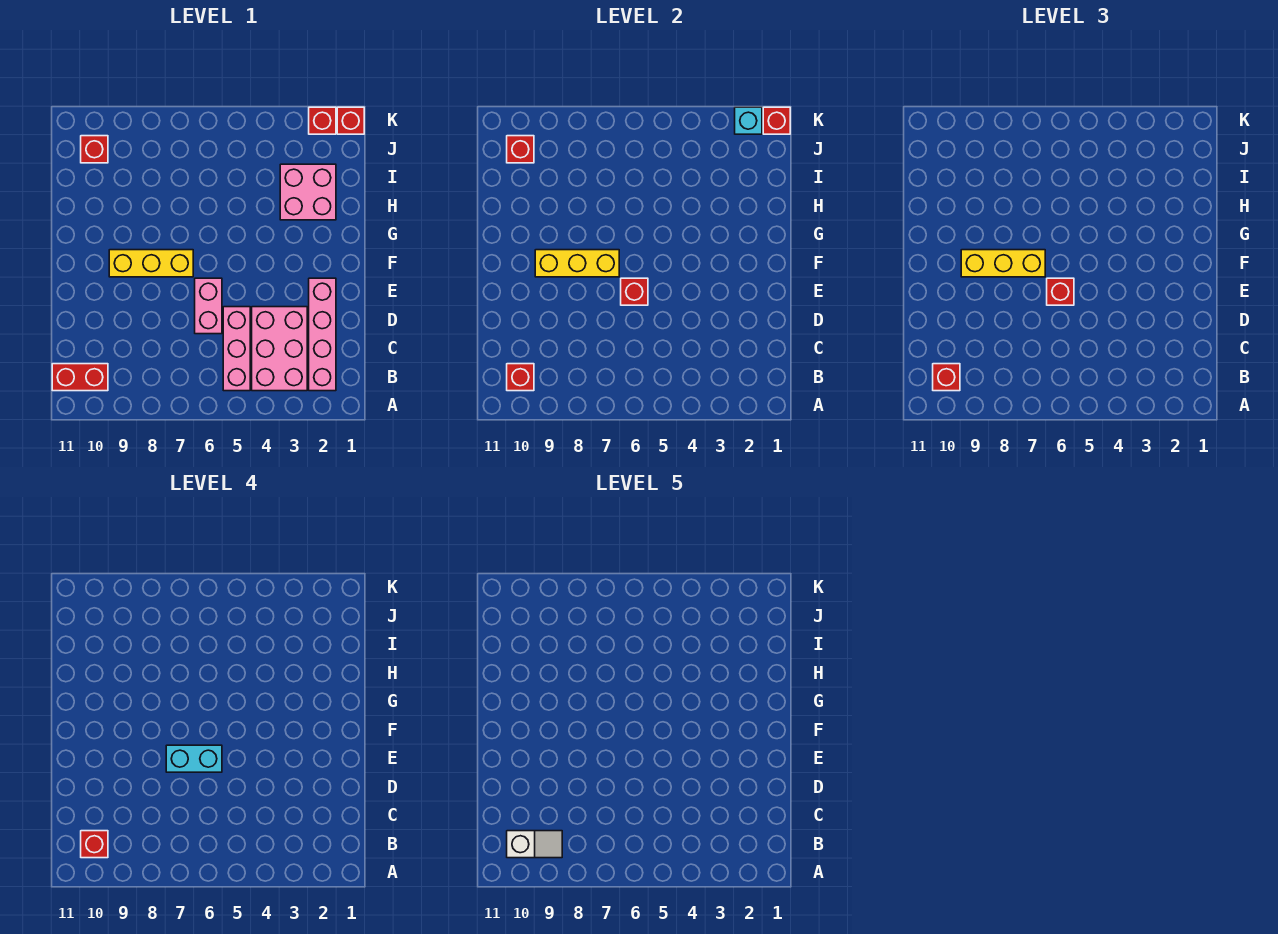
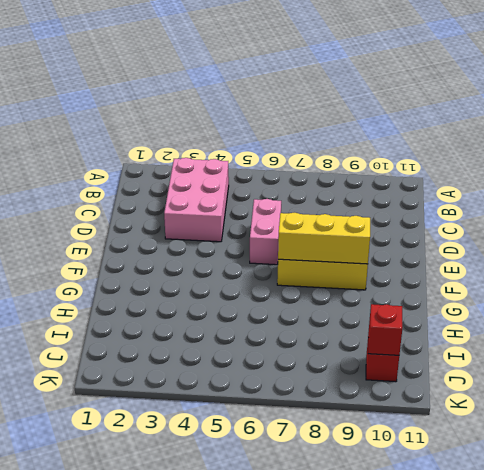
none -> pink 1x4 brick [309,278,336,391]
none -> pink 1x3 brick [223,307,250,391]
none -> red 1x2 brick [52,364,108,391]

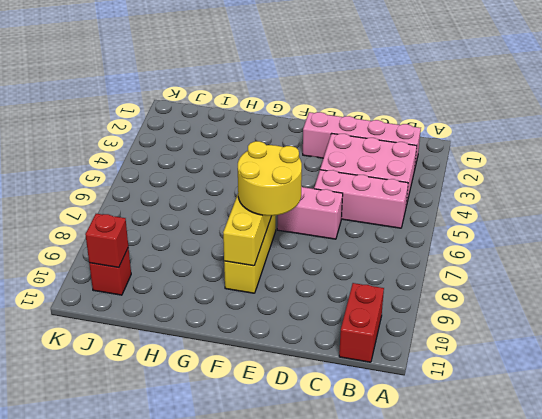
yellow 2x2 round brick [238,141,302,216] -> yellow 1x3 brick [961,250,1045,277]
none -> pink 2x2 brick [280,164,336,220]
none -> red 1x1 brick [337,107,364,134]
none -> red 1x1 brick [309,107,336,134]

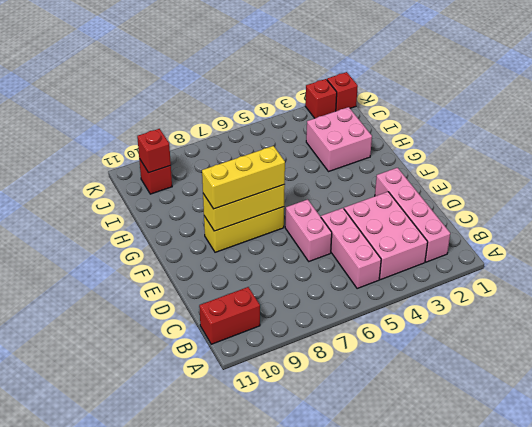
none -> red 1x1 brick [507,364,534,391]
none -> red 1x1 brick [621,278,648,305]
none -> red 1x1 brick [763,107,790,134]

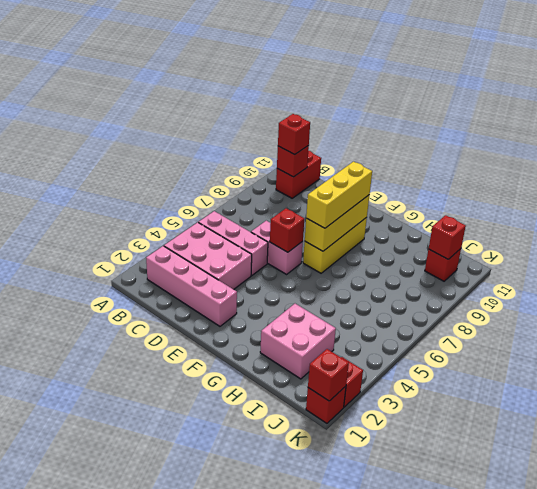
none -> cyan 1x1 brick [735,107,762,134]
none -> red 1x1 brick [1047,278,1074,305]
none -> red 1x1 brick [81,831,108,858]

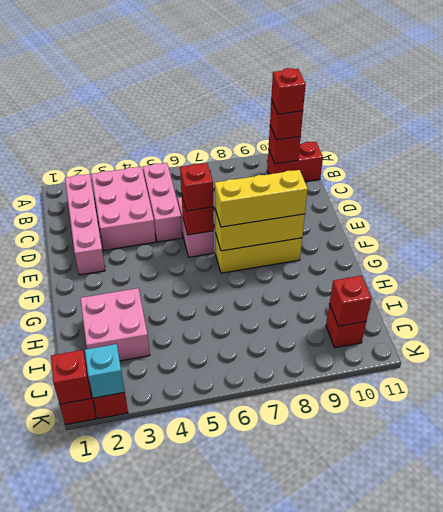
none -> cyan 1x2 brick [166,745,222,772]
none -> white 1x2 slope [507,831,562,858]

